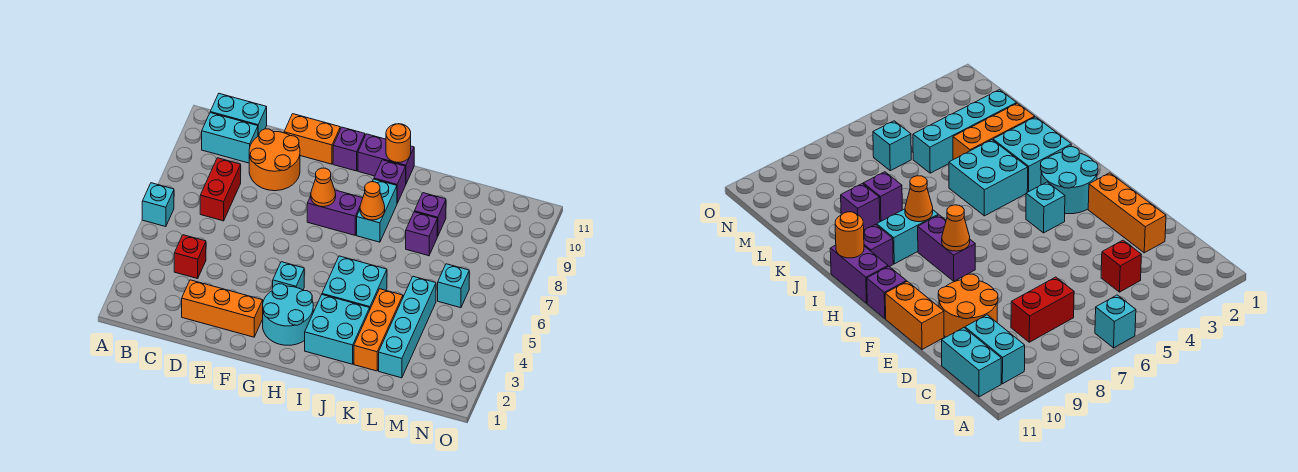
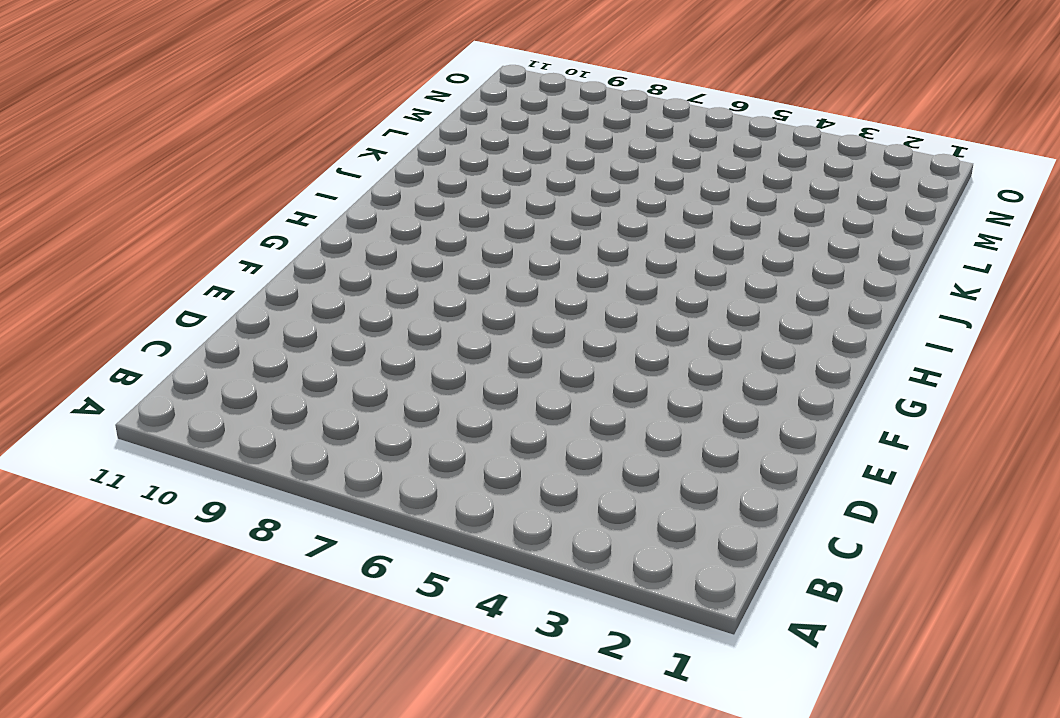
none -> cyan 1x1 brick [142,183,174,227]
none -> cyan 1x2 brick [202,113,258,163]
none -> cyan 1x2 brick [210,94,267,136]

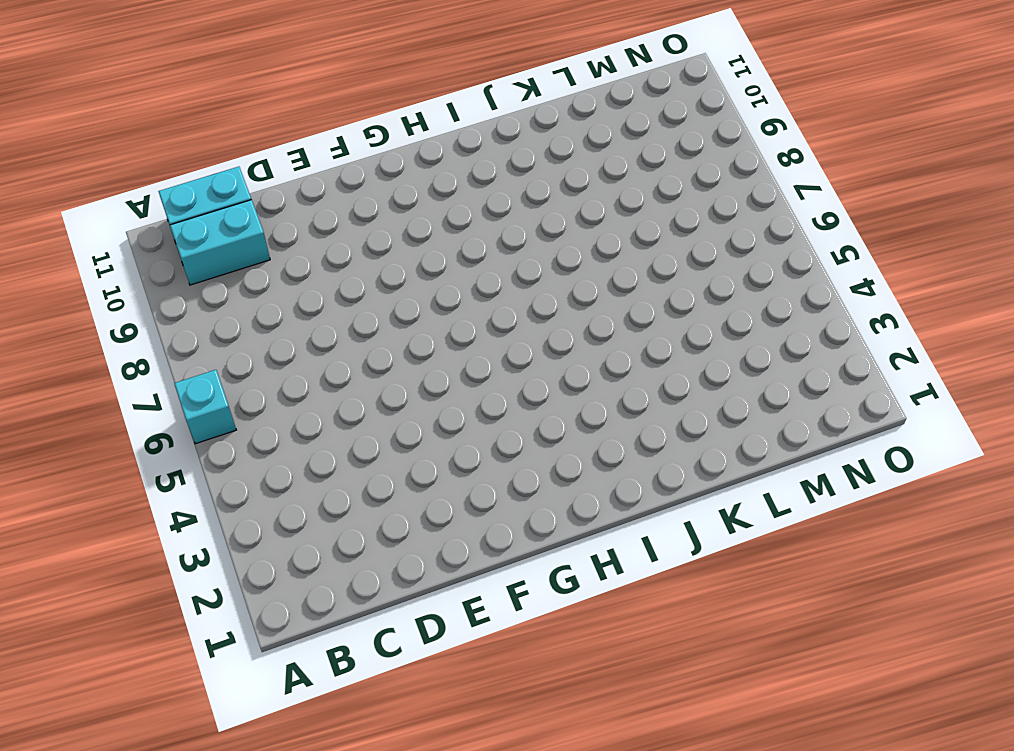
none -> red 1x1 brick [174,235,206,279]
none -> red 1x2 brick [200,158,241,221]
none -> orange 1x3 brick [182,280,263,337]

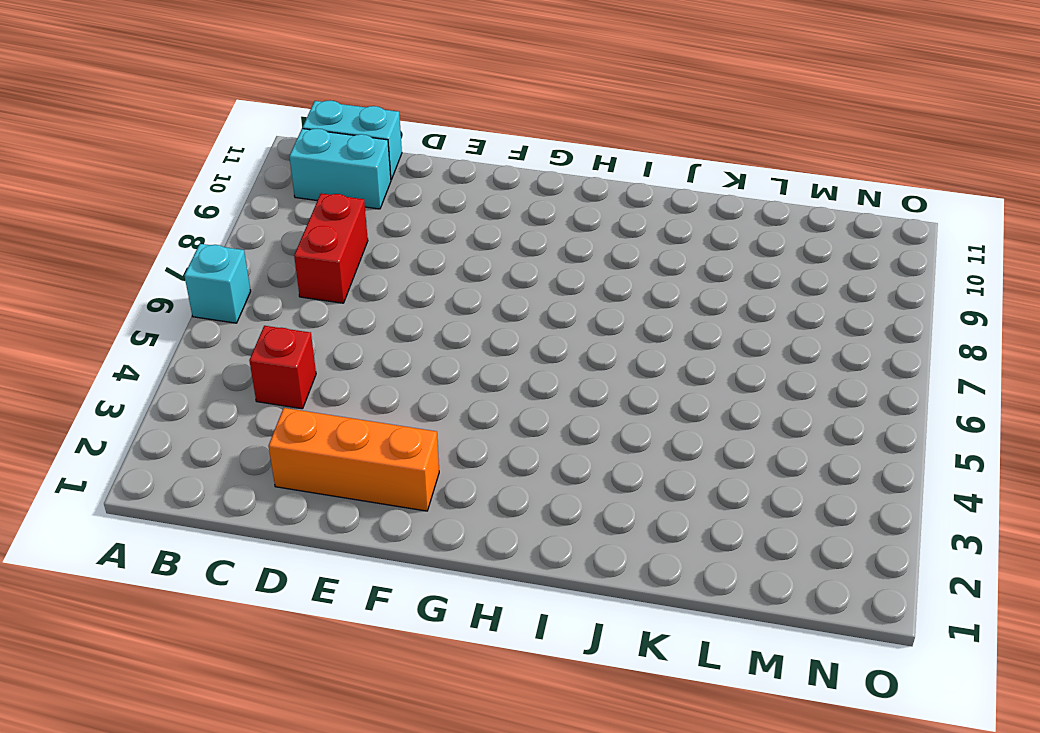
none -> orange 2x2 round brick [249,129,300,191]
none -> orange 1x2 brick [284,114,340,164]
none -> cyan 2x2 round brick [263,284,313,345]

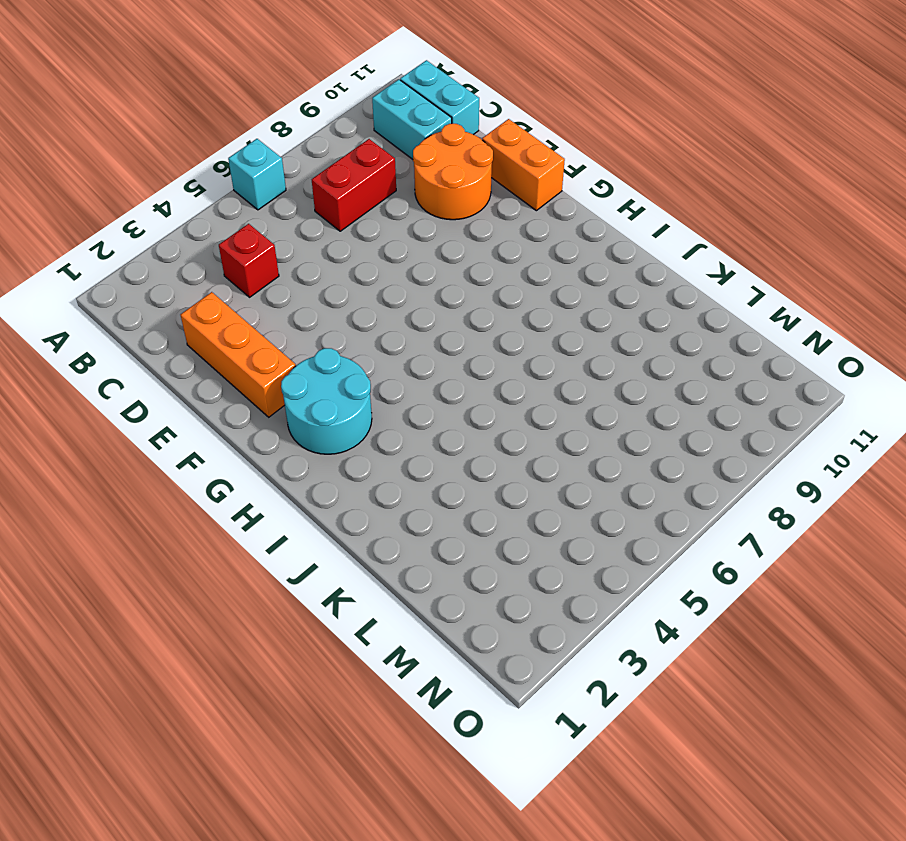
none -> cyan 1x1 brick [273,262,304,290]
none -> purple 1x2 brick [307,190,363,235]
none -> purple 1x1 brick [333,127,365,171]

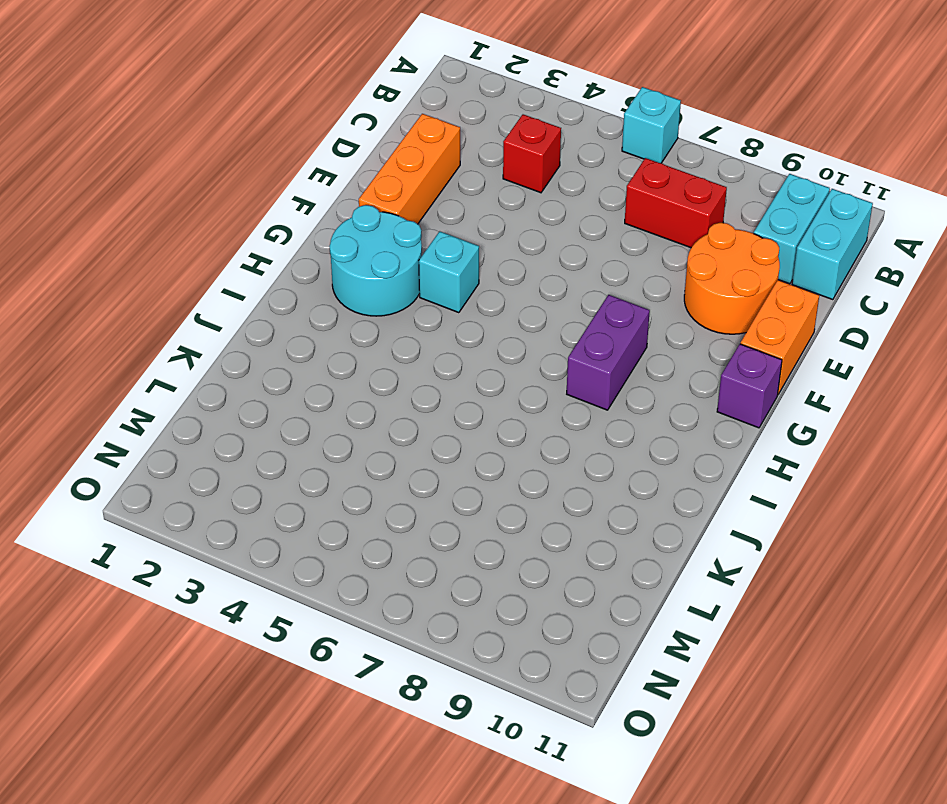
none -> purple 1x2 brick [358,134,414,183]
none -> cyan 2x2 brick [305,295,370,364]
none -> cyan 2x2 brick [322,256,387,309]

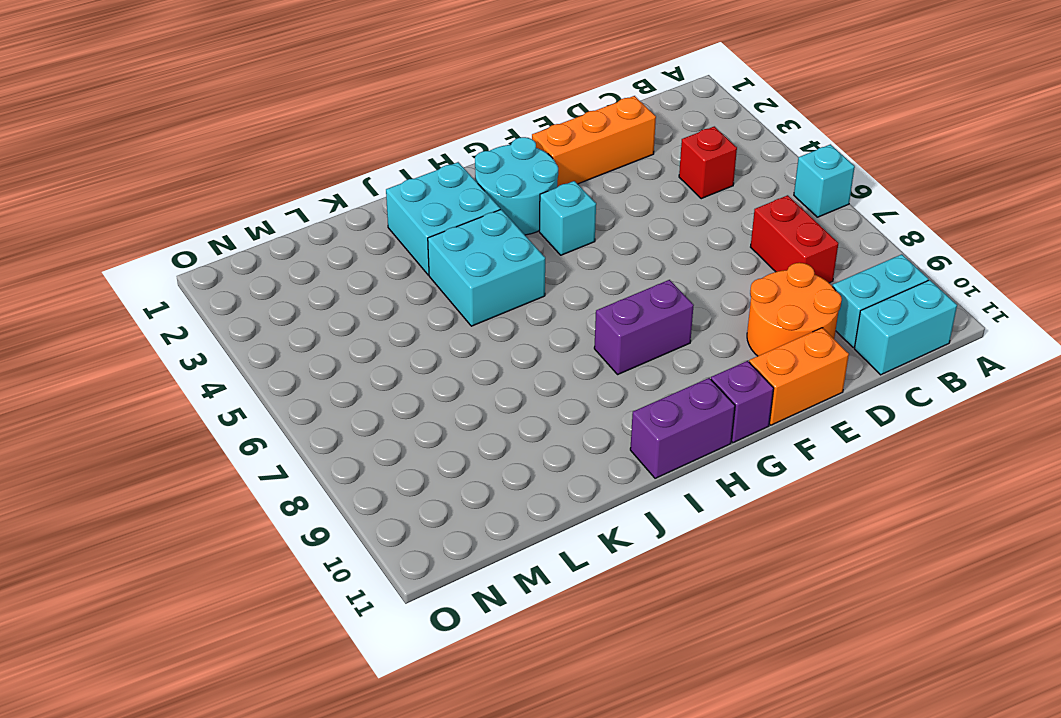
none -> cyan 1x2 brick [357,179,397,242]
none -> purple 1x1 brick [374,160,406,203]
none -> orange 1x3 brick [354,289,403,371]

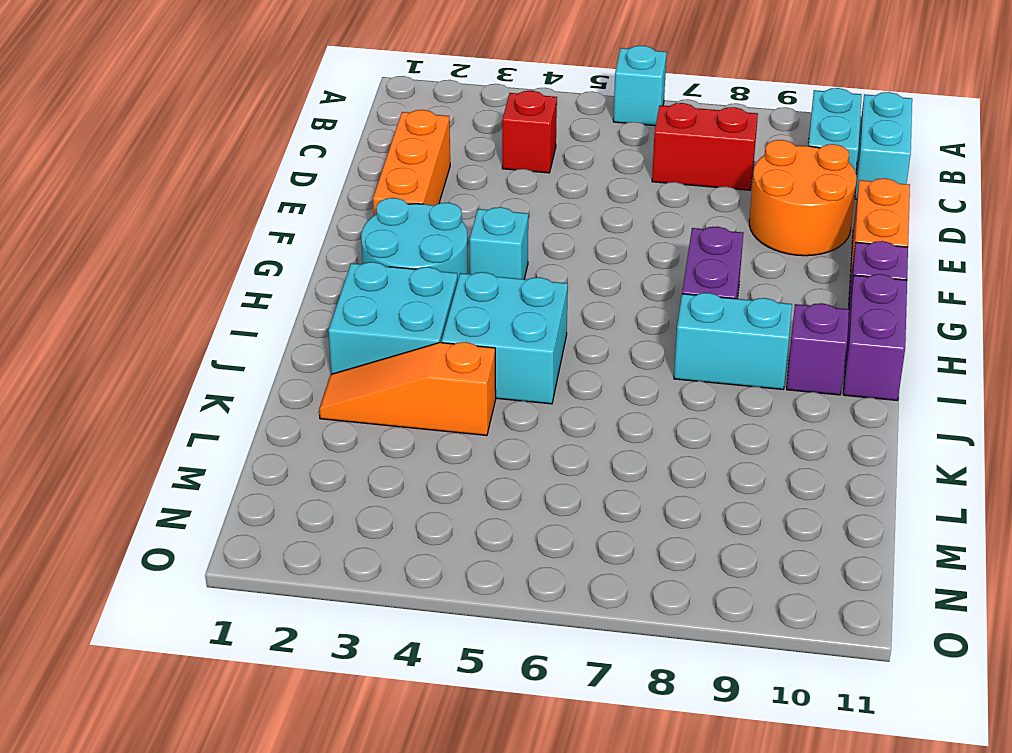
orange 1x3 slope [319,342,496,435] -> orange 1x3 brick [354,289,403,371]
none -> purple 1x1 brick [406,212,437,256]
none -> purple 1x1 brick [414,193,446,237]
none -> cyan 1x4 brick [379,276,436,378]

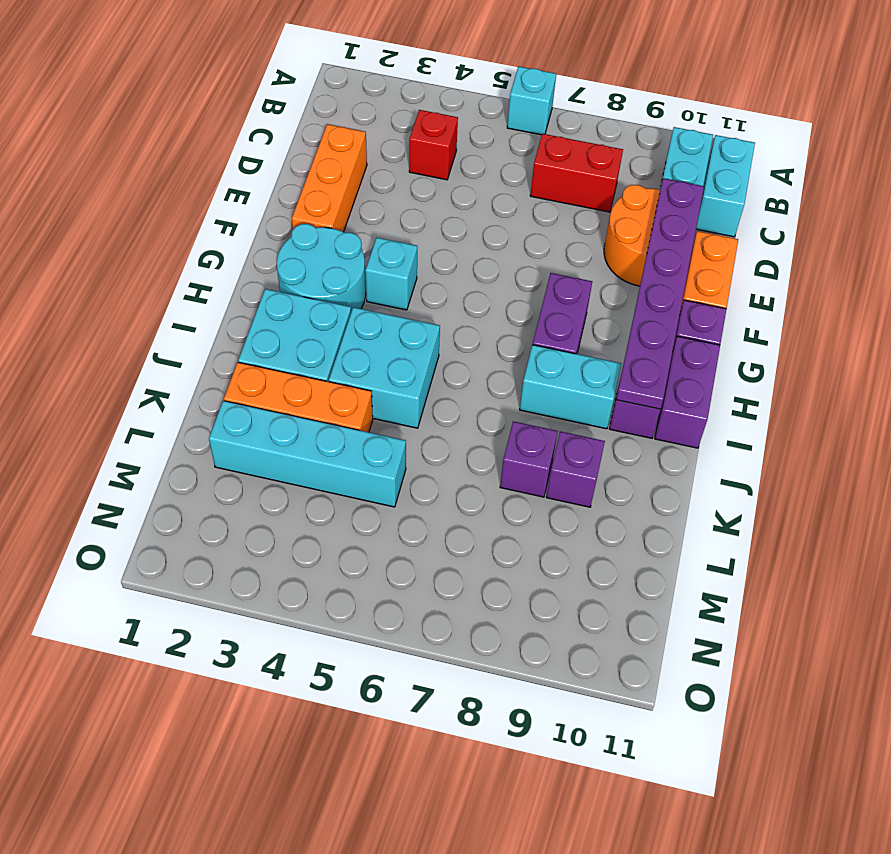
purple 1x6 plate [616,178,704,409] -> none
none -> cyan 1x1 brick [438,264,469,308]
none -> orange 1x1 cone [311,168,336,207]
none -> orange 1x1 cone [360,182,385,220]

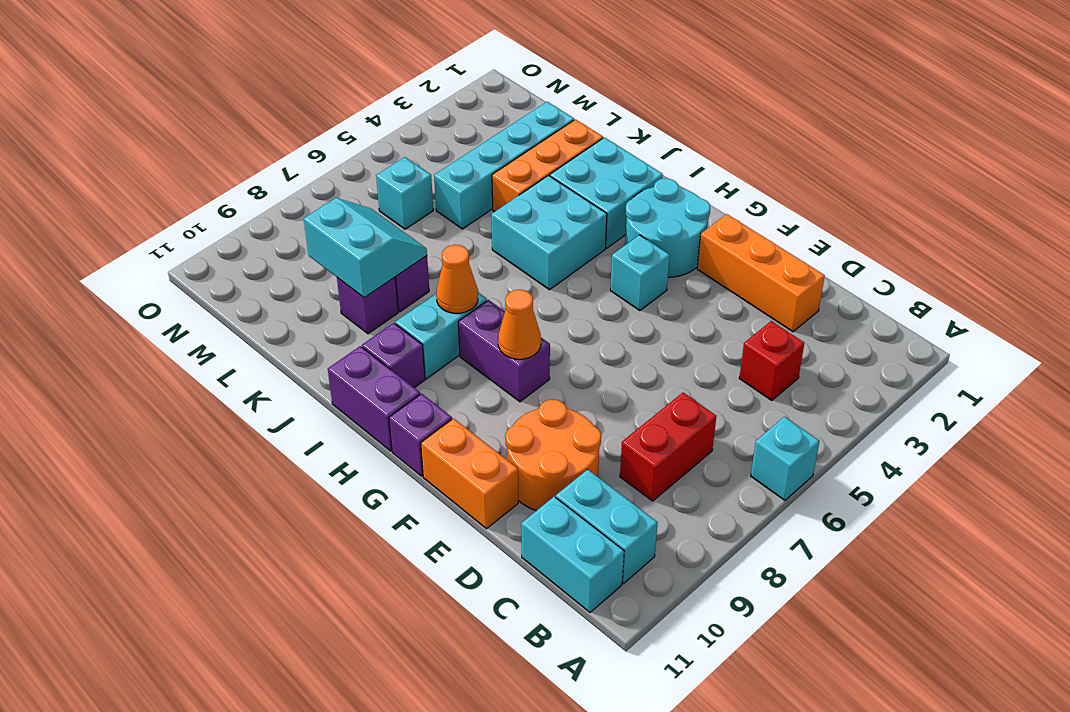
cyan 2x2 slope [304,198,427,298] -> none
none -> orange 1x1 round brick [386,124,411,162]

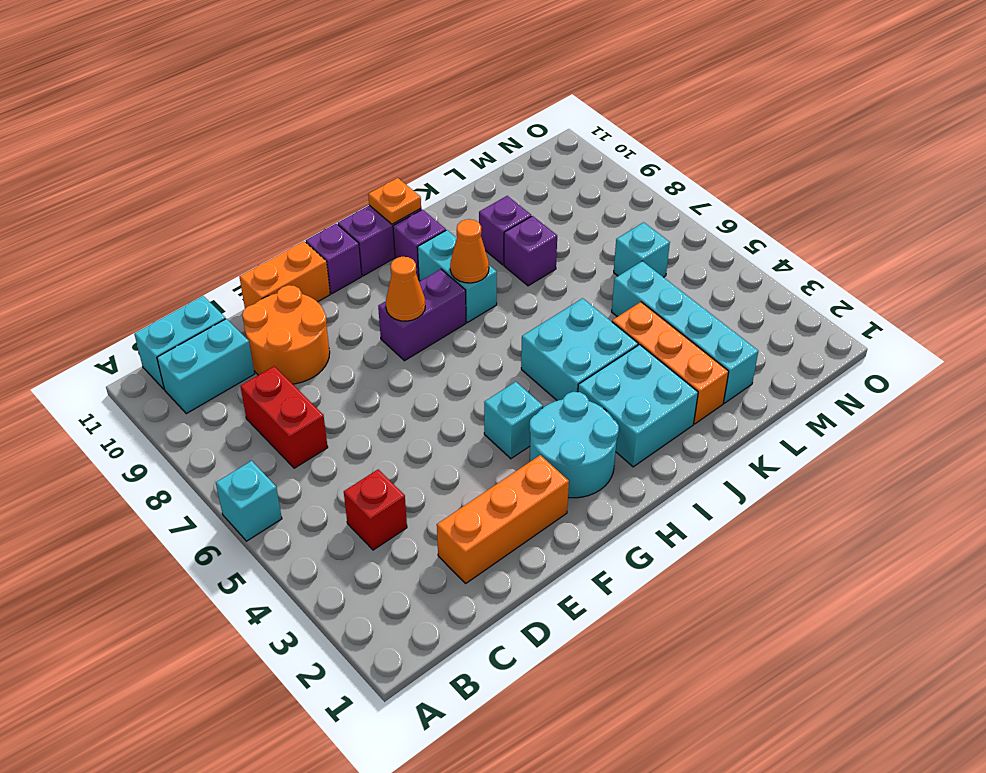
orange 1x1 plate [368,178,421,224] -> orange 1x1 round brick [386,124,411,162]

